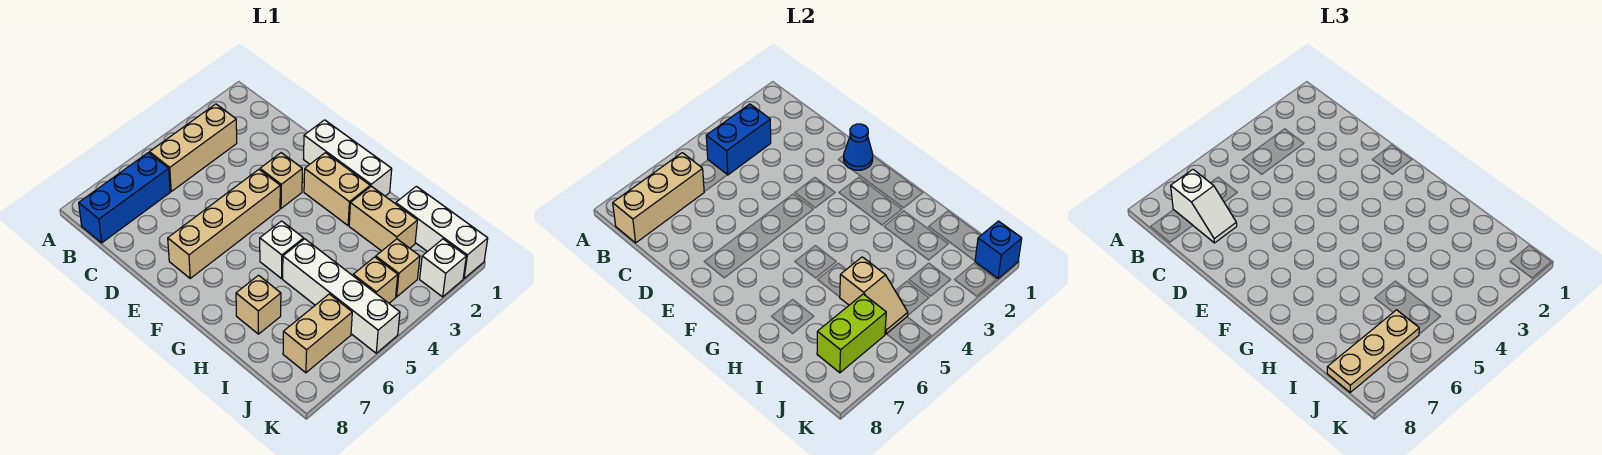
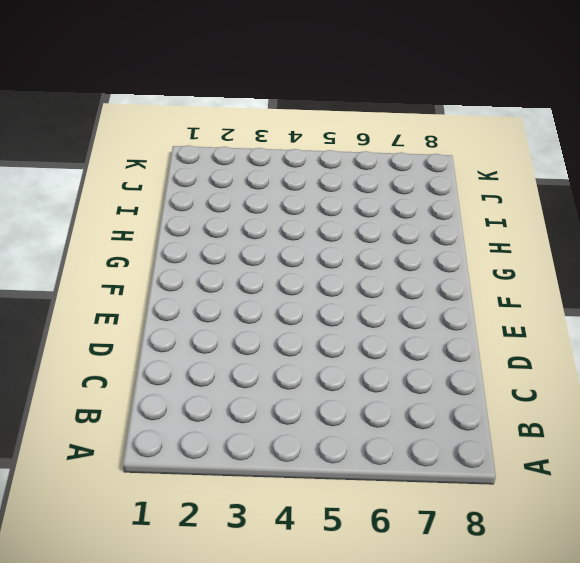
none -> tan 1x3 brick [149,104,237,191]
none -> blue 1x3 brick [79,153,170,243]
none -> white 1x3 brick [303,120,392,196]

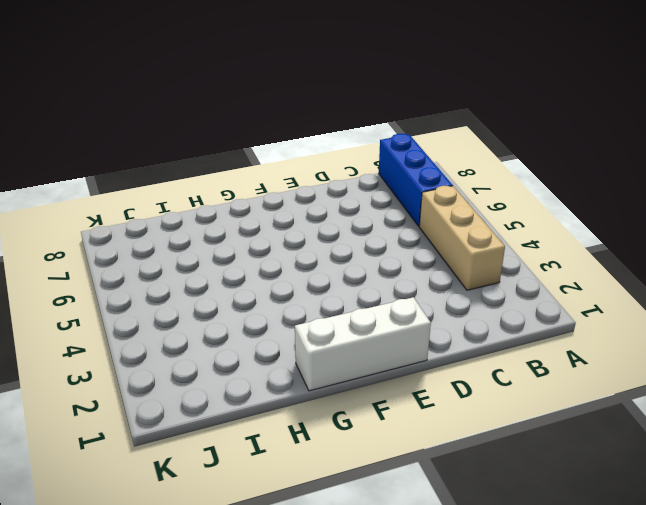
none -> tan 1x1 brick [260,153,302,208]
none -> tan 1x4 brick [168,170,280,278]
none -> tan 1x2 brick [304,153,370,225]

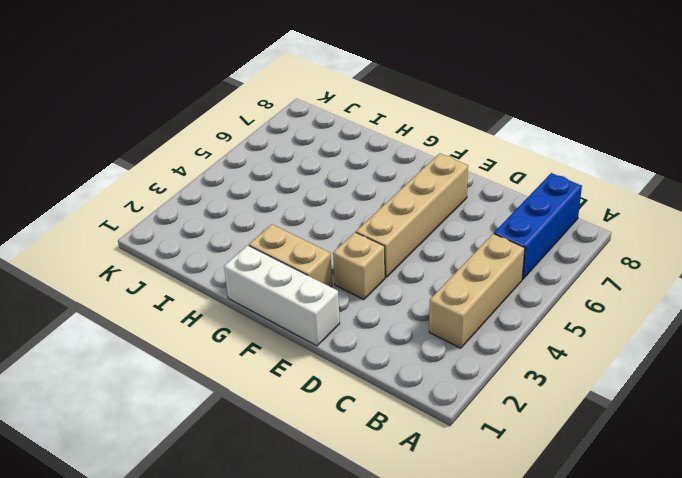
none -> white 1x1 brick [260,221,304,279]
none -> tan 1x2 brick [349,186,418,251]
none -> white 1x4 brick [283,239,400,353]

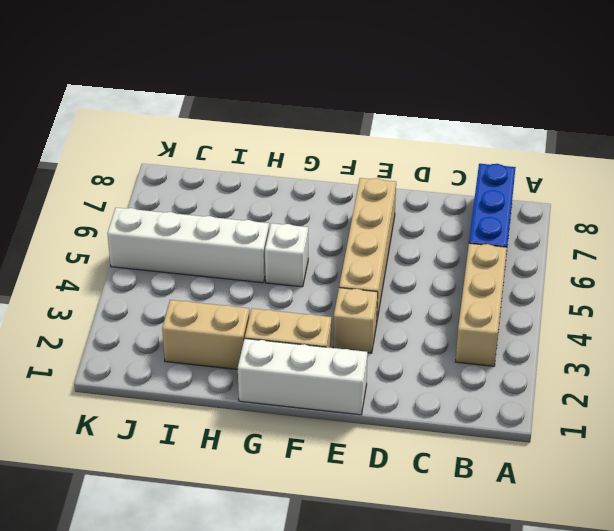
none -> tan 1x1 brick [236,275,281,334]
none -> white 1x3 brick [396,186,488,279]
none -> tan 1x1 brick [376,239,420,297]

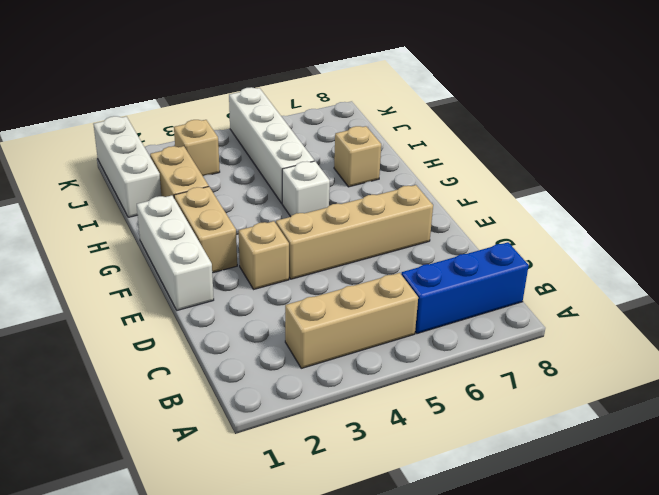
none -> tan 1x1 brick [353,257,398,303]
none -> tan 1x2 brick [283,294,352,373]
none -> white 1x1 brick [420,239,466,297]

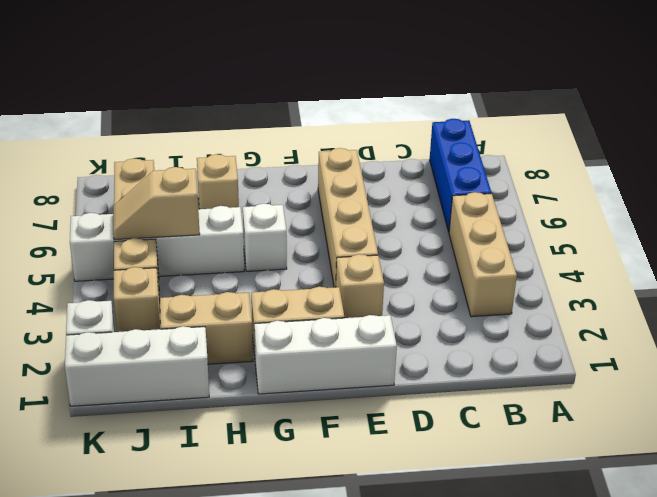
none -> blue 1x2 brick [706,104,771,175]
none -> tan 1x3 brick [613,153,704,243]
none -> blue 1x1 cone [844,124,873,170]

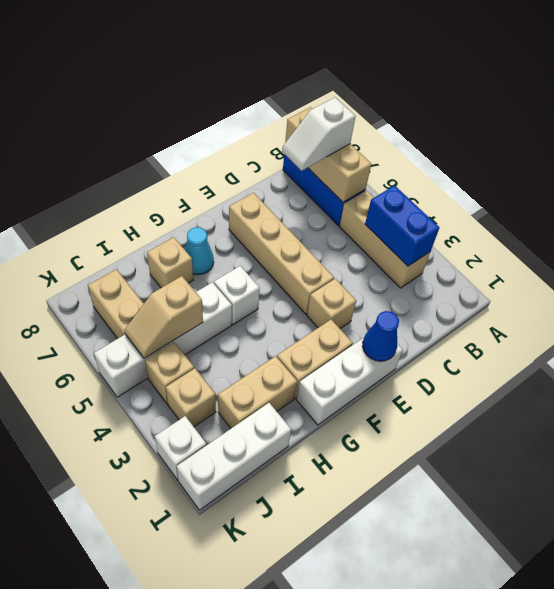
cyan 1x1 cone [185,227,214,275] -> none
none -> lime 1x2 brick [817,294,886,373]
none -> blue 1x1 brick [975,221,1022,279]
none -> tan 1x3 plate [1327,310,1419,392]

